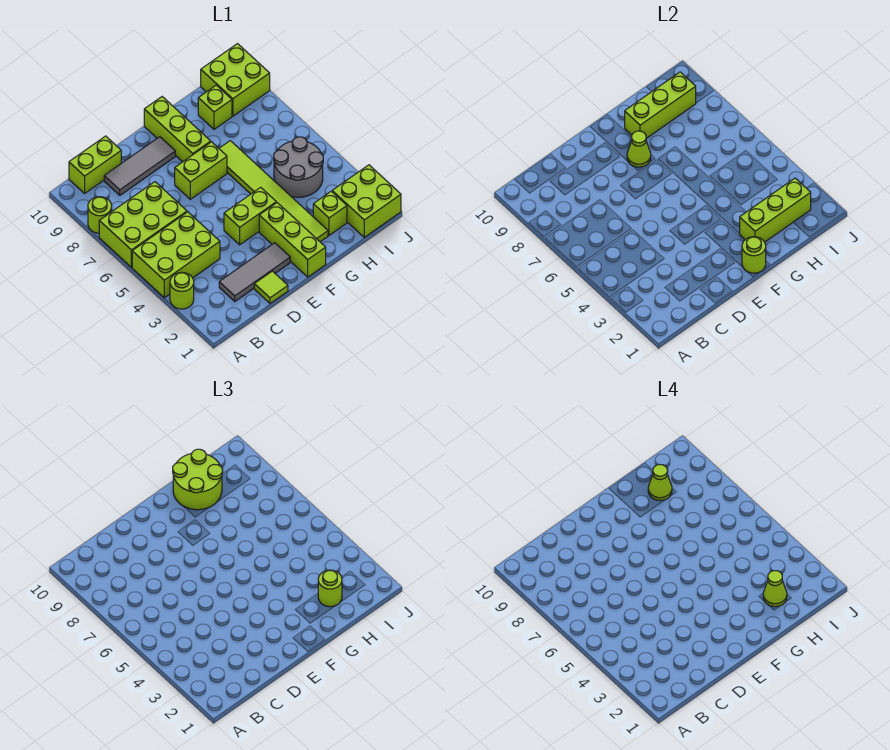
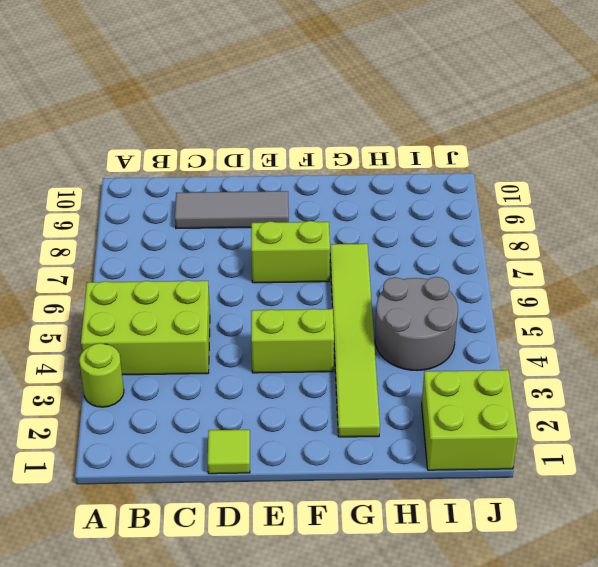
none -> lime 2x3 brick [99,182,187,267]
none -> lime 1x1 round brick [88,197,112,233]
none -> lime 1x2 brick [69,136,121,193]

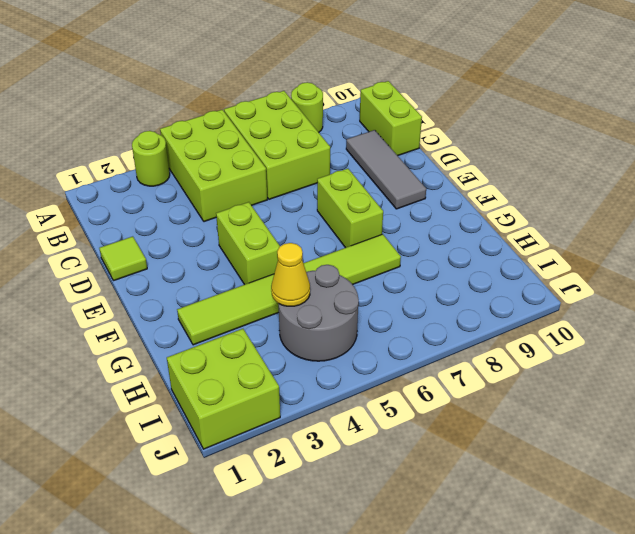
yellow 1x1 cone [271,243,310,306] -> none
none -> grey 1x3 tile [219,243,290,301]
none -> lime 1x3 brick [259,203,326,277]
none -> lime 1x3 brick [144,97,211,162]

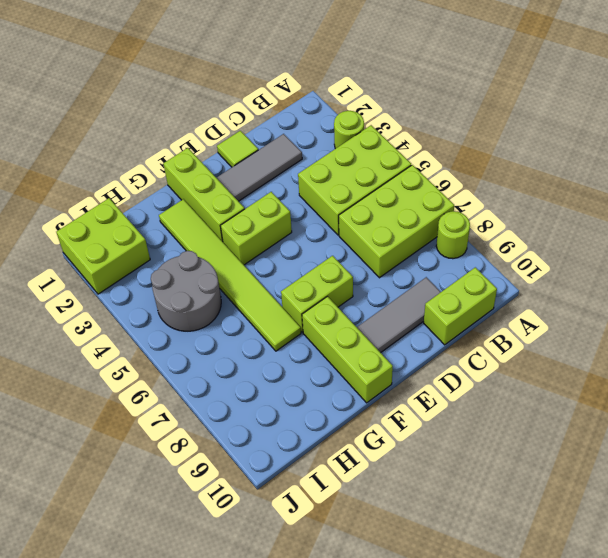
none -> lime 1x1 brick [313,191,347,235]
none -> lime 1x1 brick [198,85,232,129]
none -> lime 2x2 brick [201,44,270,116]

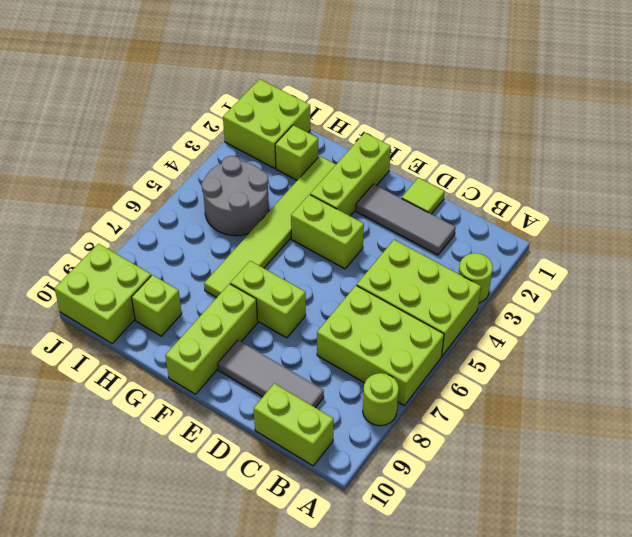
none -> lime 1x1 round brick [742,237,766,273]
none -> lime 1x1 cone [627,131,651,167]
none -> lime 1x3 brick [740,178,811,242]

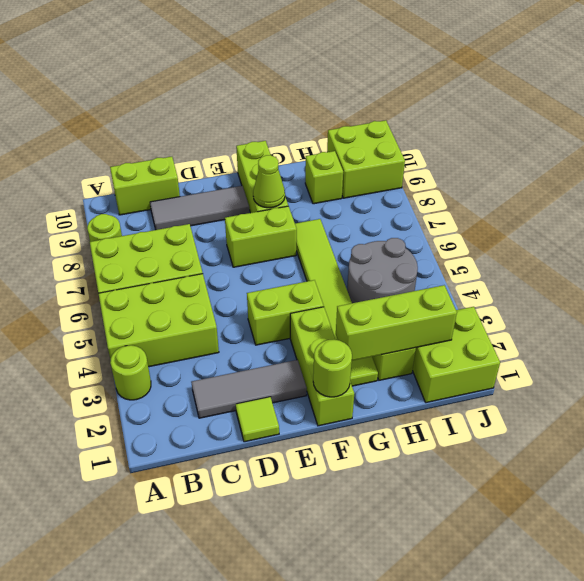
none -> lime 1x3 brick [625,72,696,138]
none -> lime 2x2 round brick [173,449,223,510]
none -> lime 1x1 round brick [318,570,342,607]

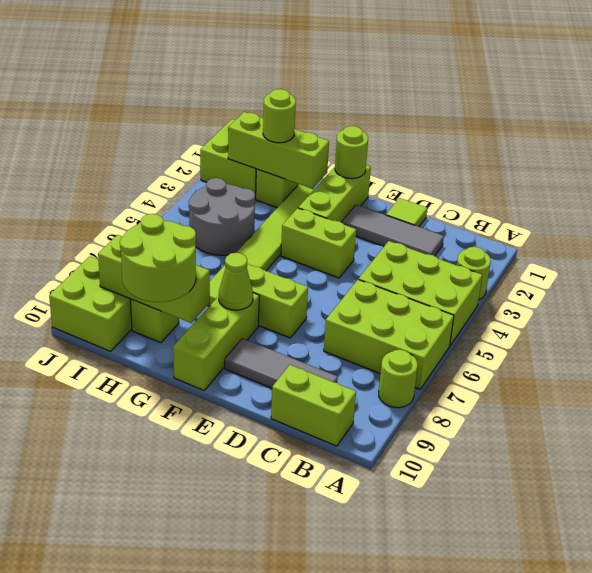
none -> lime 1x1 cone [763,571,787,607]
none -> lime 1x1 cone [648,465,672,501]

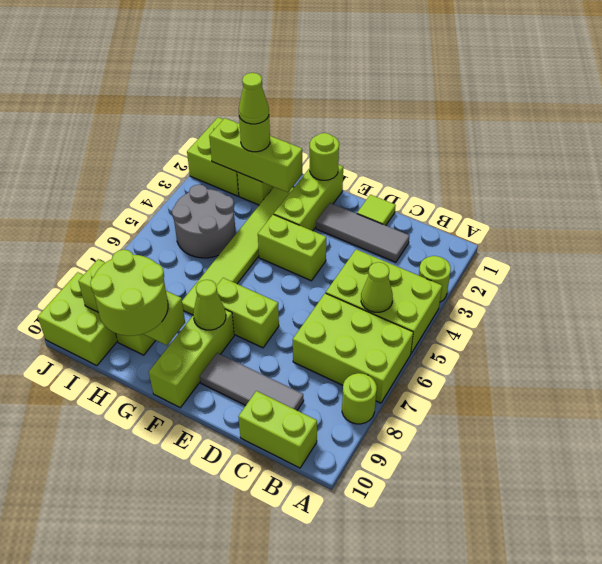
lime 1x1 cone [361,262,393,312] -> lime 1x1 cone moved to [648,465,672,501]

